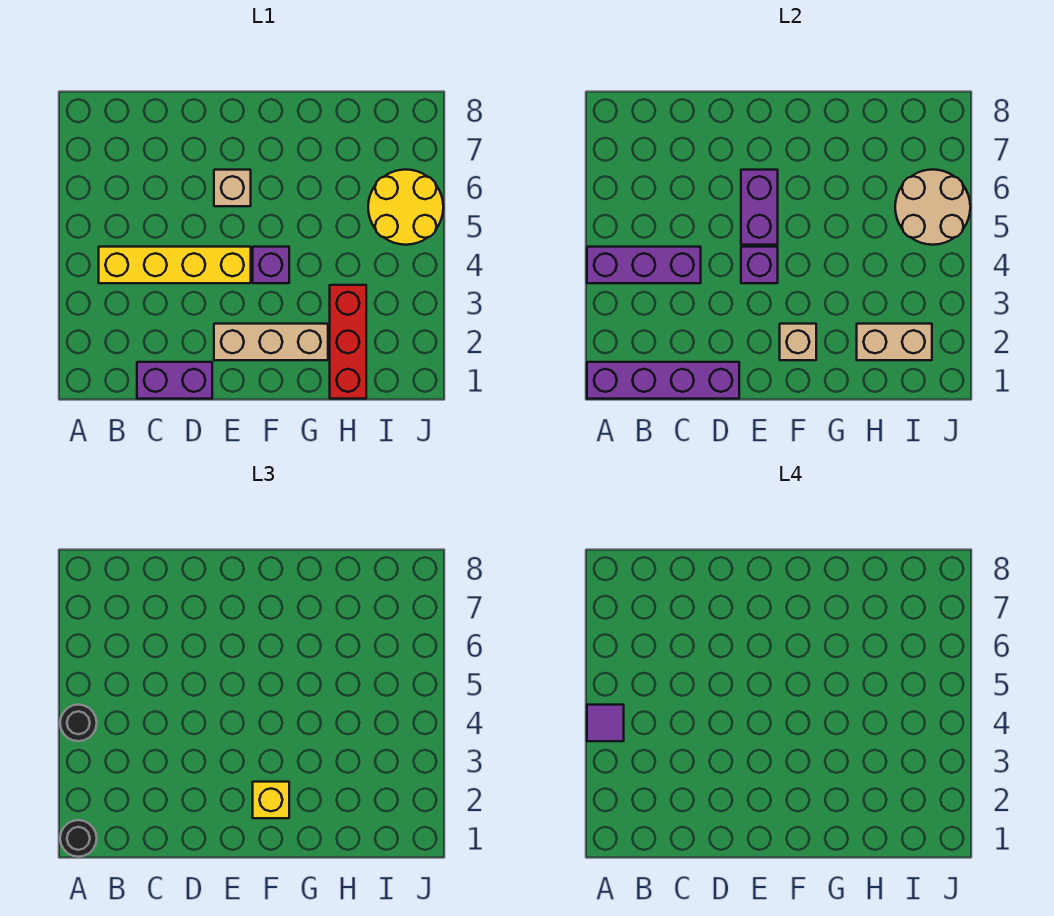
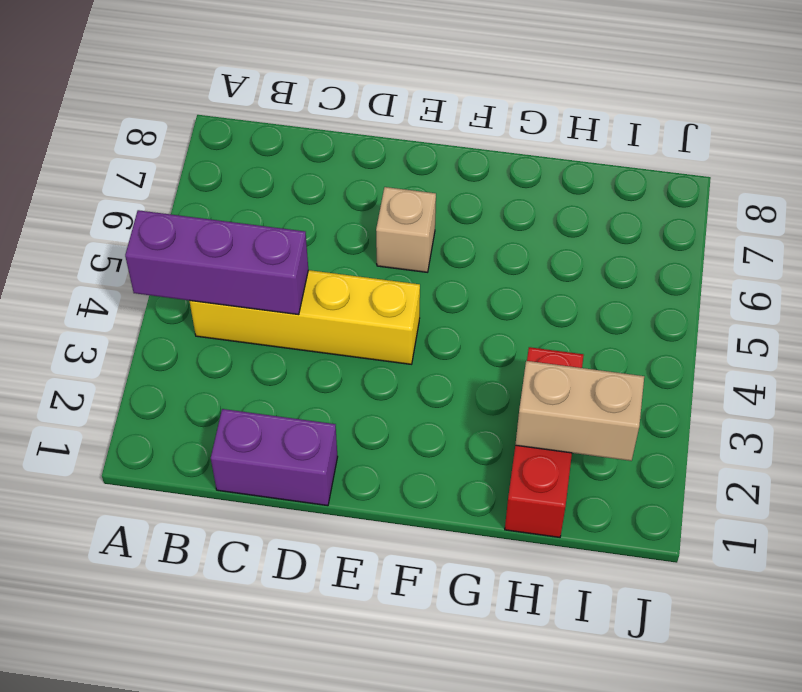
none -> tan 1x3 brick [214,324,328,360]
none -> purple 1x1 brick [253,247,289,283]
none -> yellow 2x2 round brick [368,170,443,245]

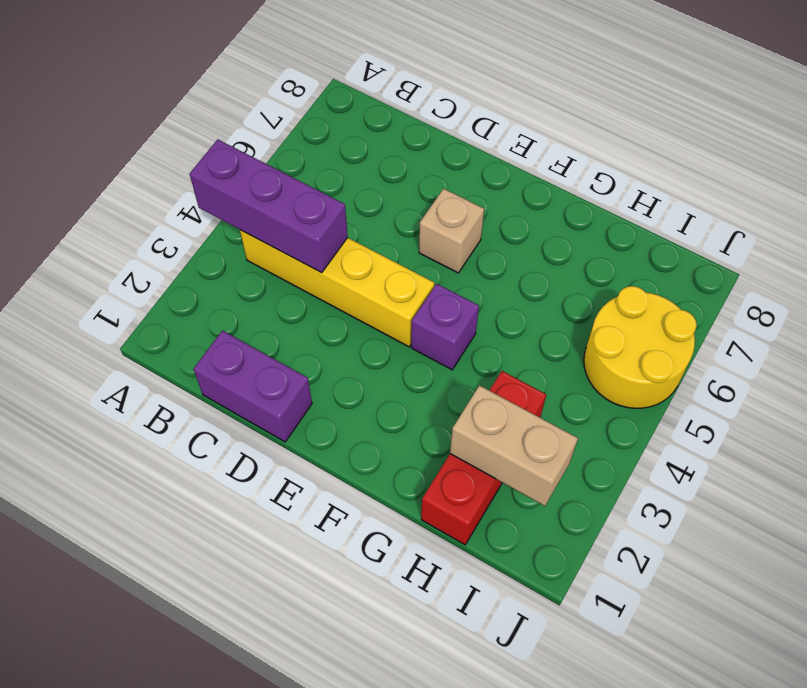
none -> tan 1x3 brick [214,324,328,360]
none -> purple 1x4 brick [587,362,739,399]
none -> purple 1x1 brick [741,247,778,283]

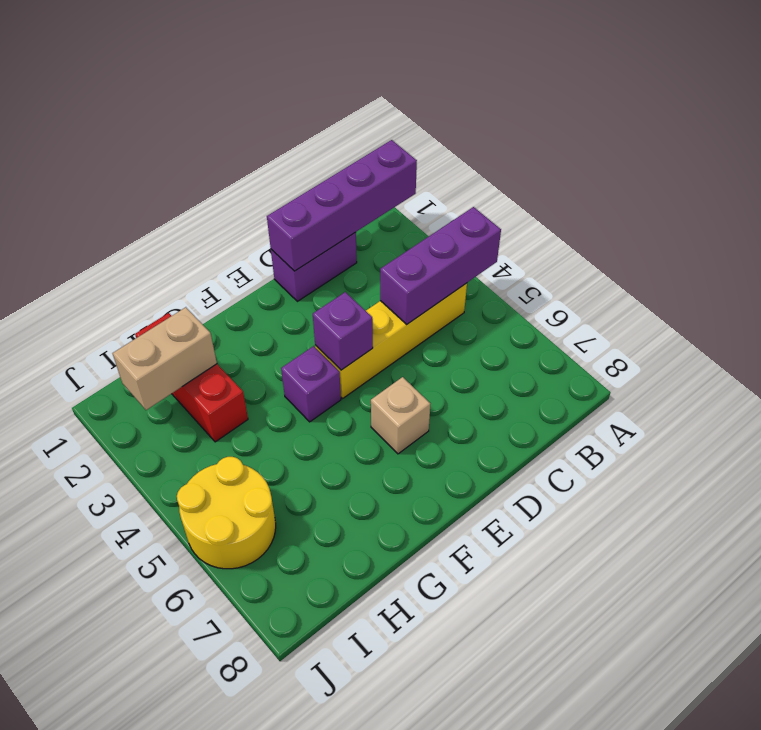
none -> tan 1x3 brick [214,324,328,360]
none -> purple 1x2 brick [741,170,778,245]
none -> tan 1x1 brick [780,324,816,360]

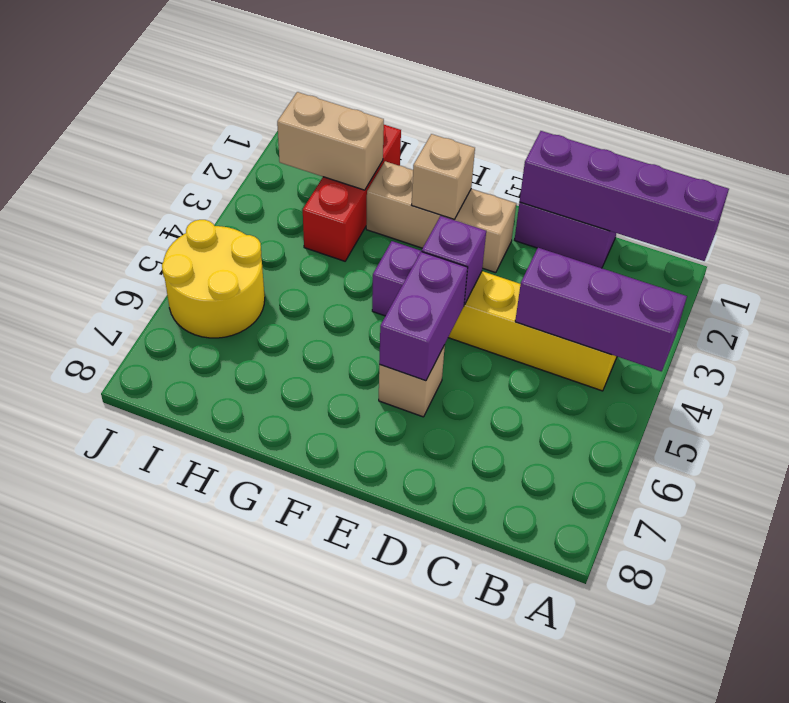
none -> tan 2x2 round brick [895,170,970,245]
none -> black 1x1 round brick [60,820,97,857]
none -> black 1x1 round brick [60,705,97,741]

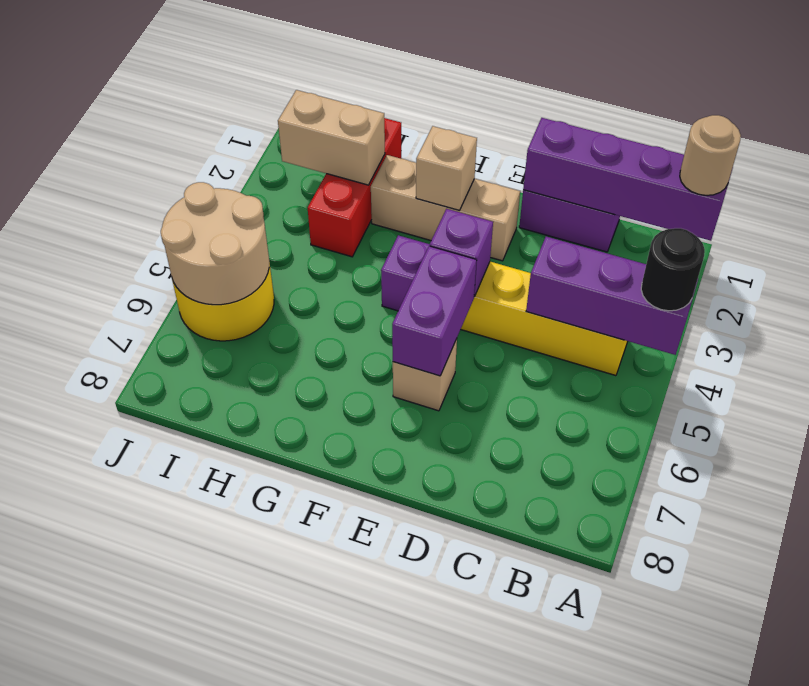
tan 1x1 round brick [680,115,741,195] -> black 1x1 round brick [60,820,97,857]
none -> yellow 1x1 brick [253,782,289,818]
none -> purple 1x1 tile [587,705,624,741]

